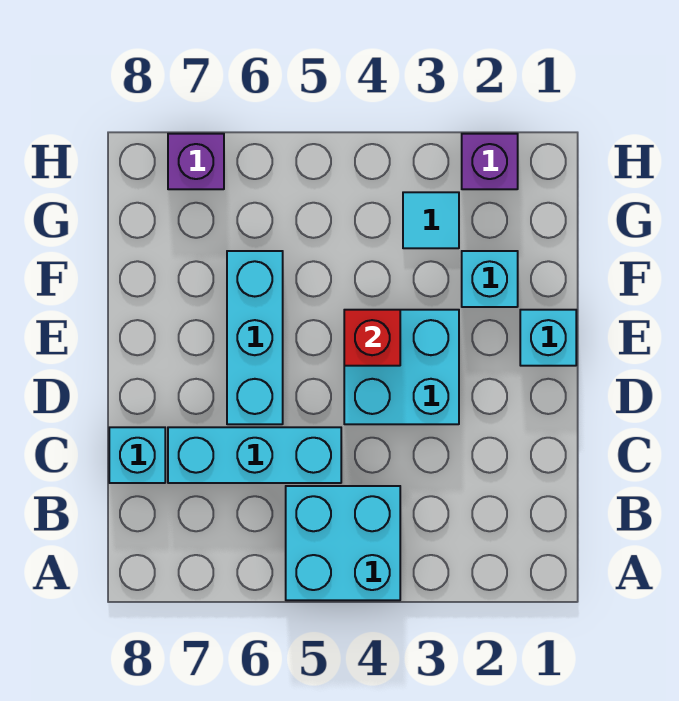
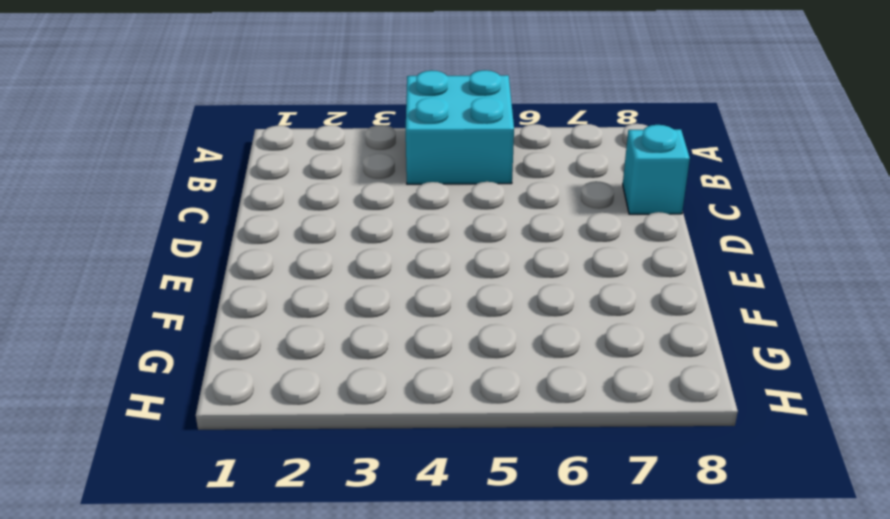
none -> cyan 1x3 brick [168,427,341,483]
none -> cyan 2x2 brick [344,310,459,424]

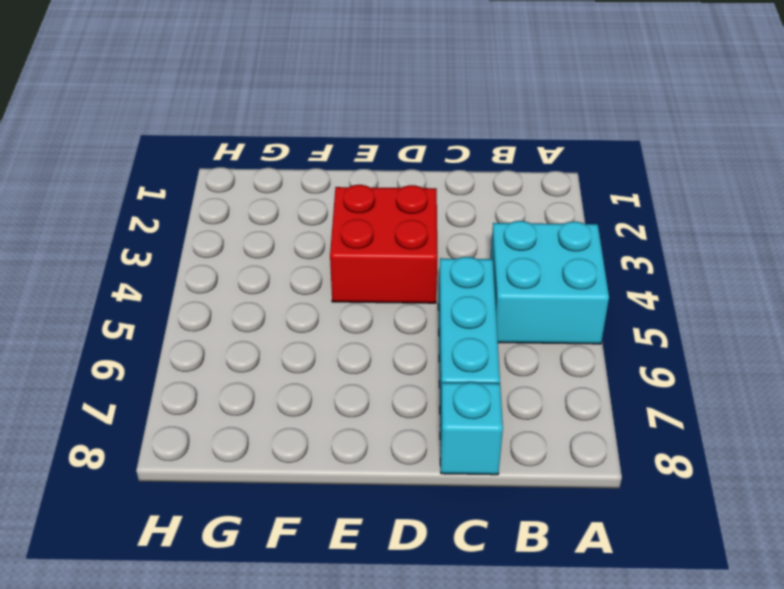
red 2x2 brick [330,185,437,303] -> cyan 2x2 brick [344,310,459,424]
none -> cyan 1x3 brick [227,251,283,424]
none -> cyan 1x1 brick [520,310,576,366]

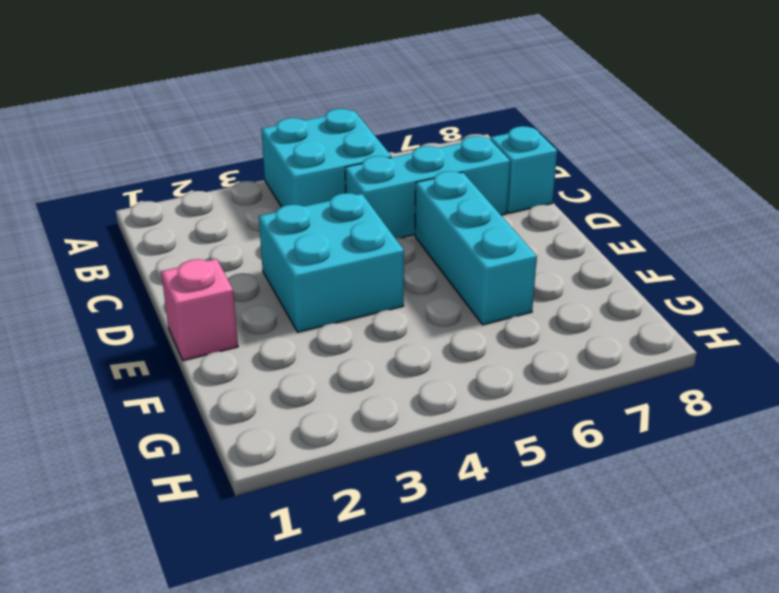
pink 1x1 brick [161,259,238,361] -> cyan 1x1 brick [520,310,576,366]
none -> cyan 1x1 brick [462,251,518,307]
none -> cyan 1x1 tile [403,192,459,248]

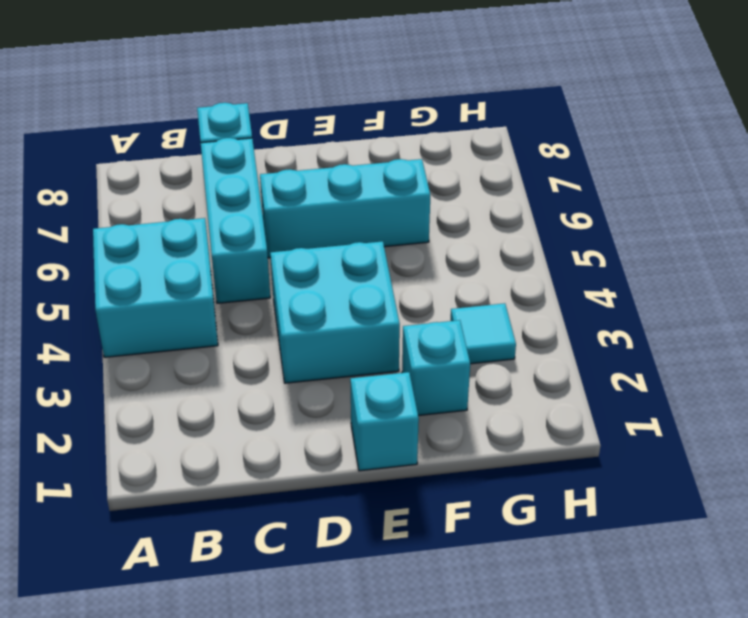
none -> purple 1x1 brick [462,134,518,189]
none -> purple 1x1 brick [168,134,224,189]

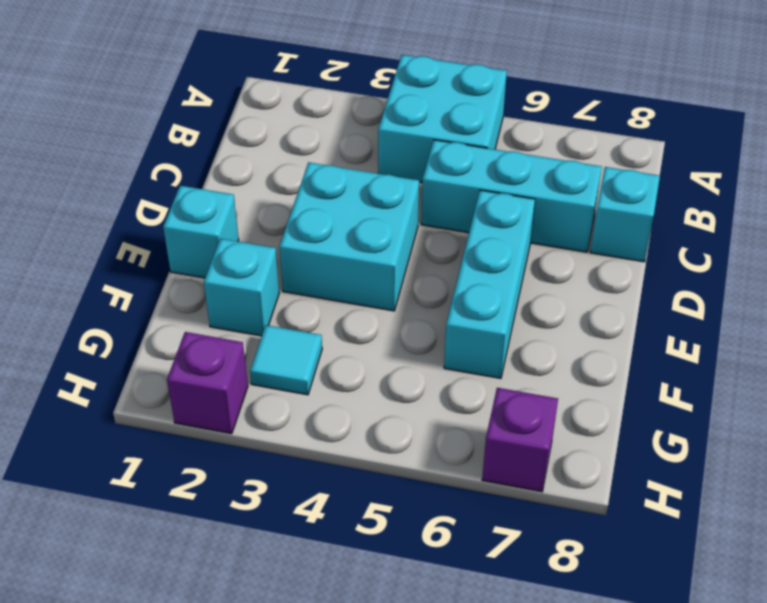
none -> red 1x1 brick [344,310,400,366]

